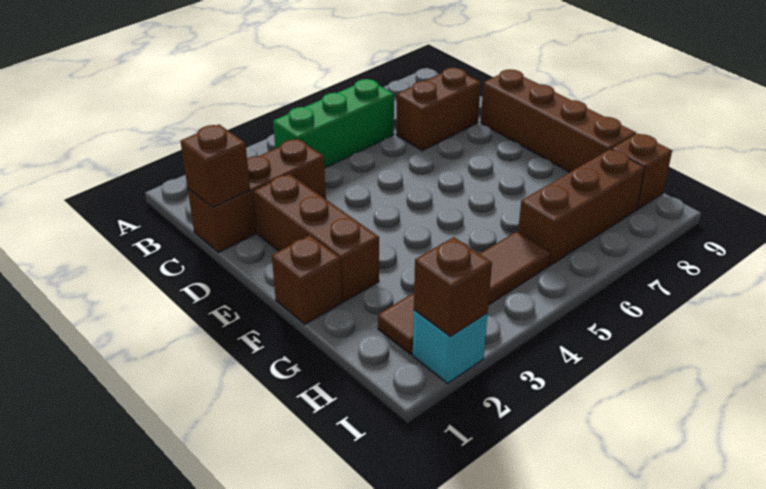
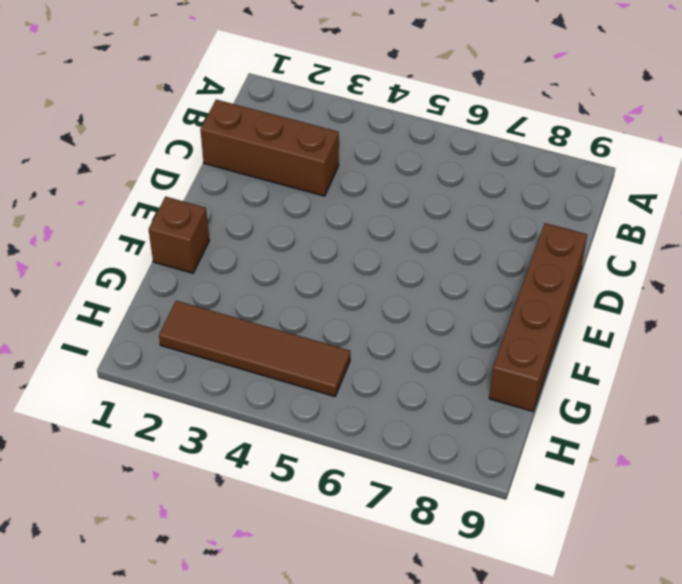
none -> green 1x3 brick [273,79,394,168]
none -> brown 1x2 brick [396,68,481,151]
none -> brown 1x3 brick [254,174,379,302]

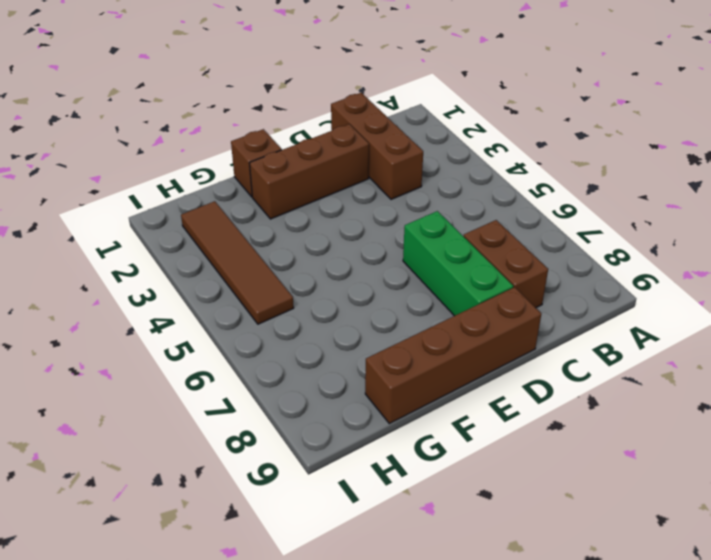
green 1x3 brick [403,211,513,316] -> green 1x3 brick moved to [273,79,394,168]
none -> brown 1x3 brick [518,149,645,265]
none -> brown 1x1 brick [612,133,672,209]
none -> cyan 1x1 brick [413,310,488,383]

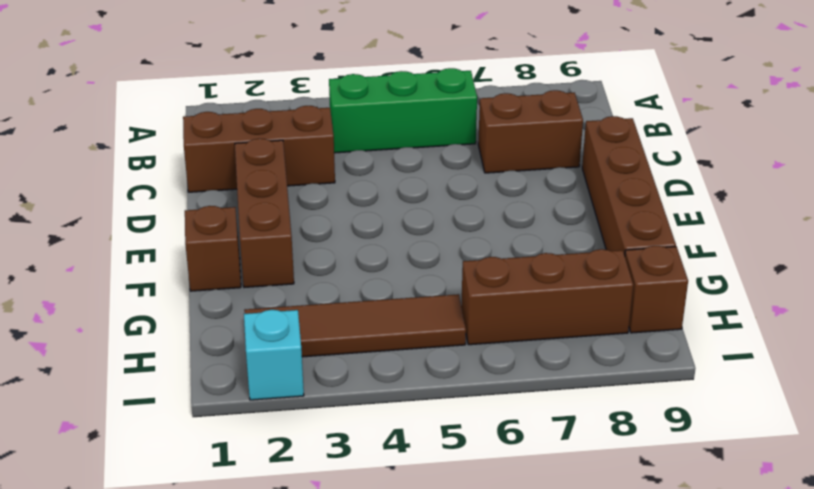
none -> brown 1x1 brick [181,125,250,208]
none -> brown 1x1 brick [414,237,492,336]

